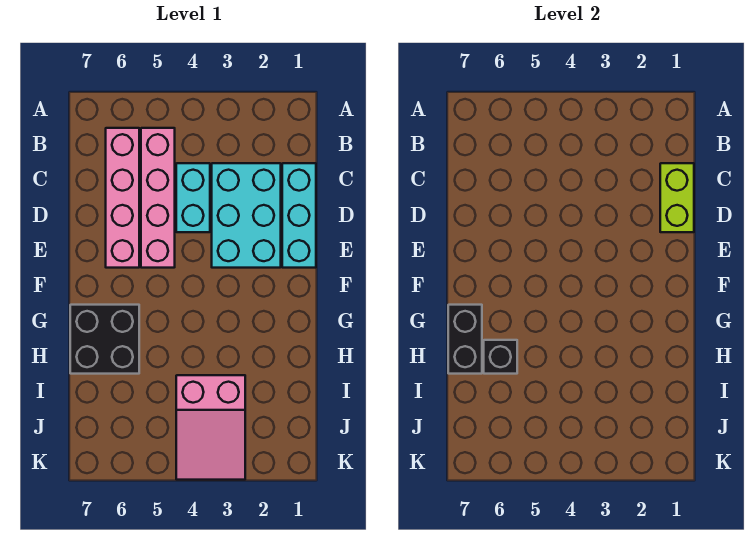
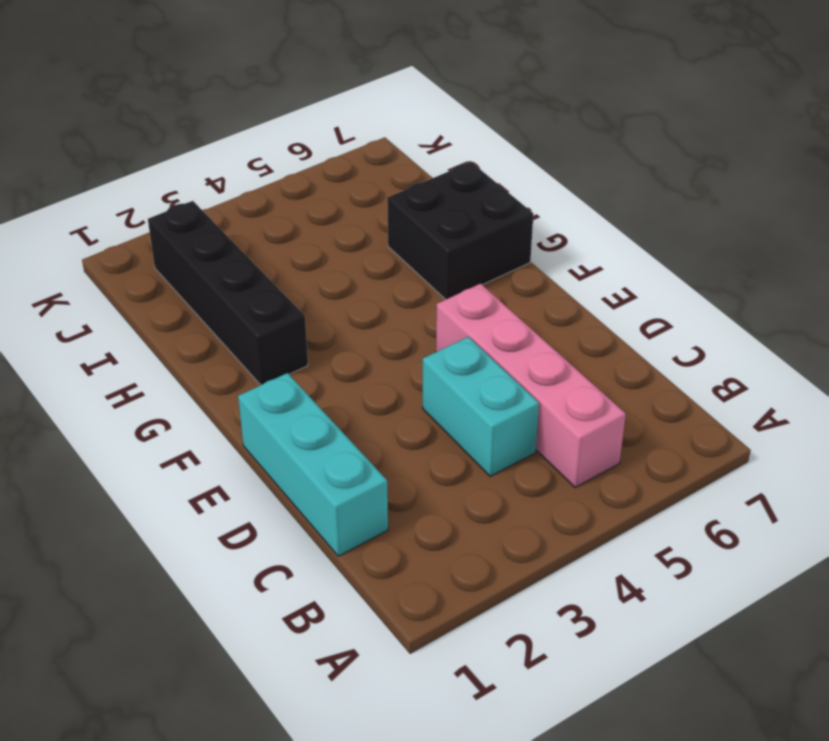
black 1x4 brick [148,201,308,385] -> none
none -> pink 1x4 brick [106,128,139,268]
none -> cyan 2x3 brick [212,163,281,268]

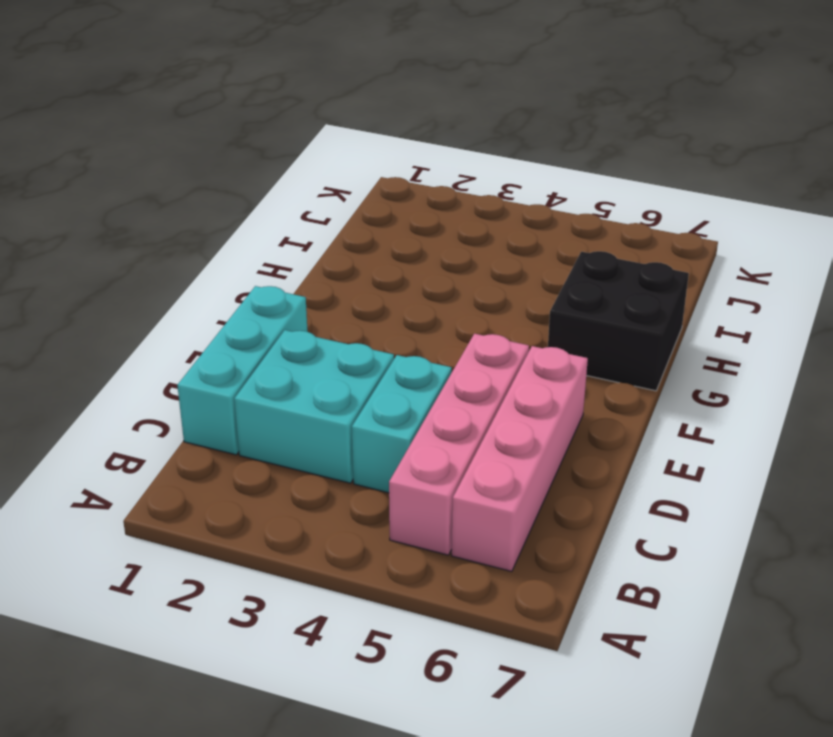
cyan 2x2 brick [234,330,394,483] -> cyan 2x3 brick [212,163,281,268]
none -> pink 2x3 slope [176,375,245,480]
none -> lime 1x2 brick [660,163,694,232]

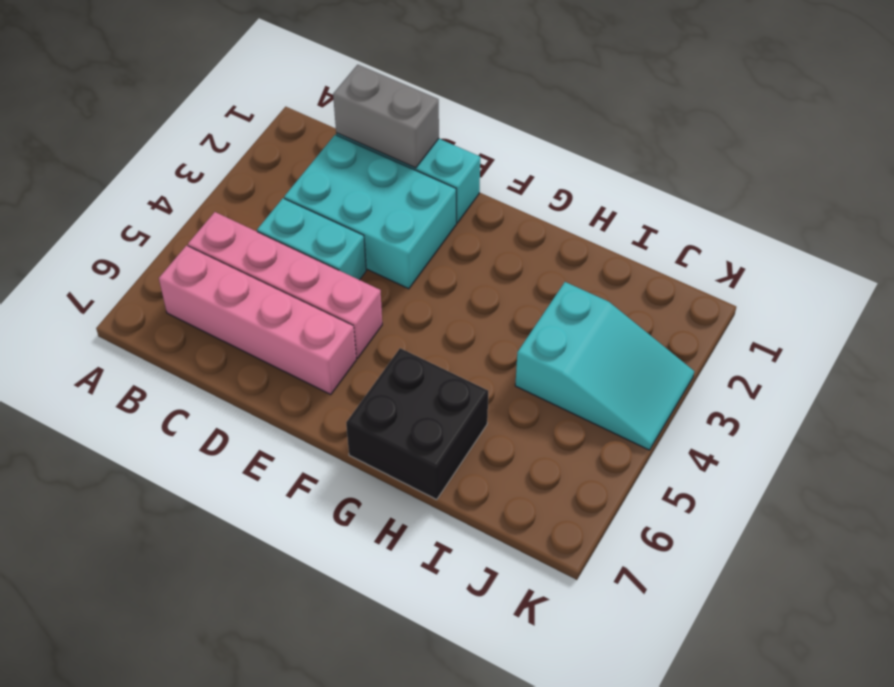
grey 1x2 brick [333,65,439,168] -> lime 1x2 brick [660,163,694,232]
cyan 2x3 slope [515,282,694,450] -> pink 2x3 slope [176,375,245,480]
none -> black 1x2 brick [448,305,482,374]
none -> black 1x1 brick [484,340,517,374]

